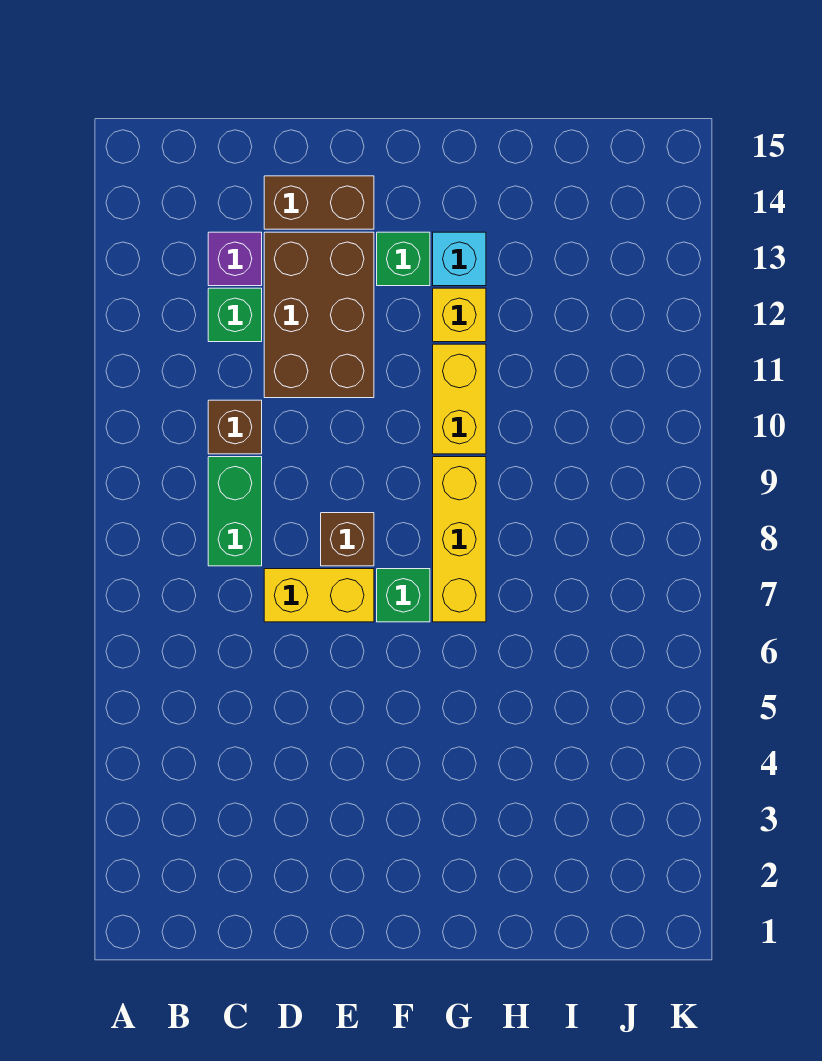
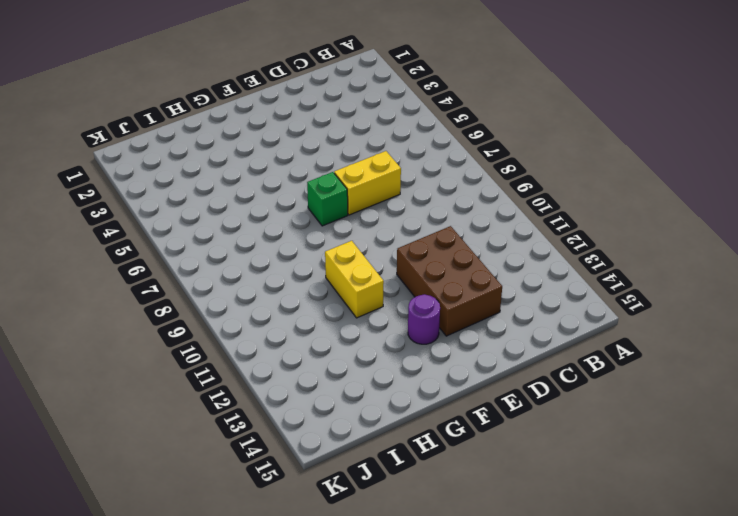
purple 1x1 round brick [408,294,440,344] -> green 1x1 brick [377,232,430,286]
none -> green 1x2 brick [208,457,262,566]
none -> brown 1x1 brick [208,400,262,454]
none -> green 1x1 brick [208,288,262,342]

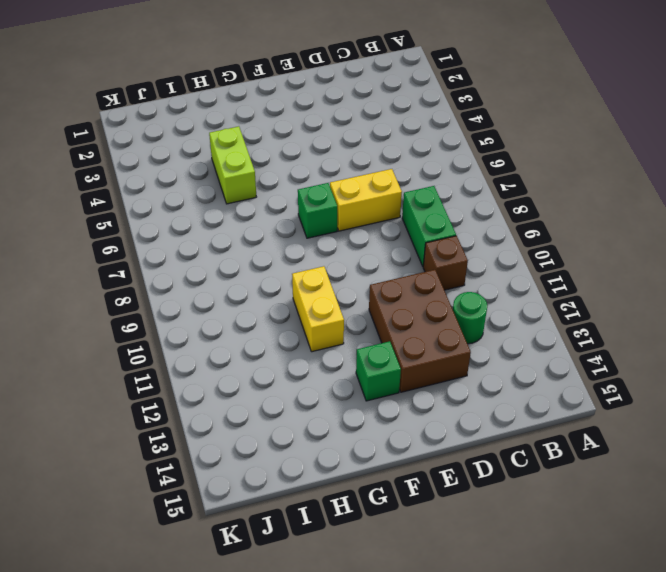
green 1x1 round brick [453,292,487,344] -> green 1x1 brick [208,288,262,342]
lime 1x2 brick [209,126,256,204] -> none
none -> purple 1x1 brick [208,232,262,286]
none -> brown 1x2 brick [264,176,374,229]
none -> brown 1x1 brick [321,513,374,566]

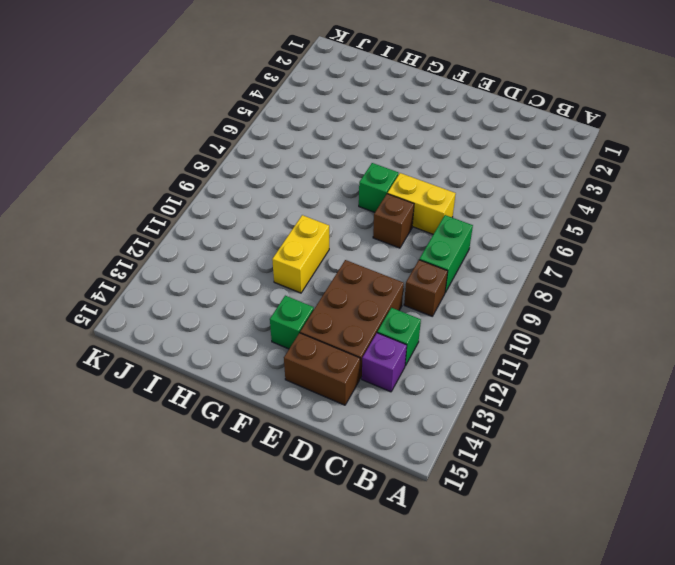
none -> yellow 1x3 brick [433,457,486,622]
none -> yellow 1x1 brick [433,288,486,342]
none -> cyan 1x1 brick [433,232,486,286]

